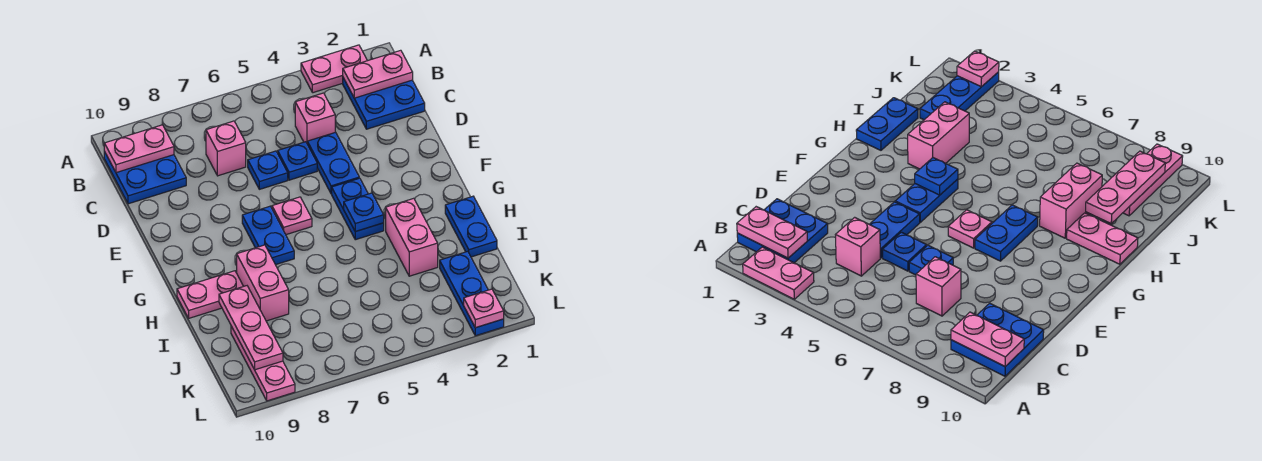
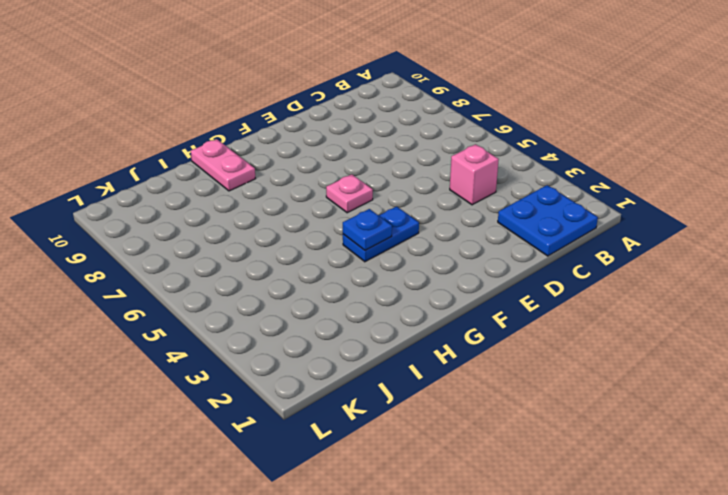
none -> pink 1x2 plate [301,45,367,93]
none -> blue 2x2 plate [104,152,186,204]
none -> pink 1x1 brick [206,121,246,176]

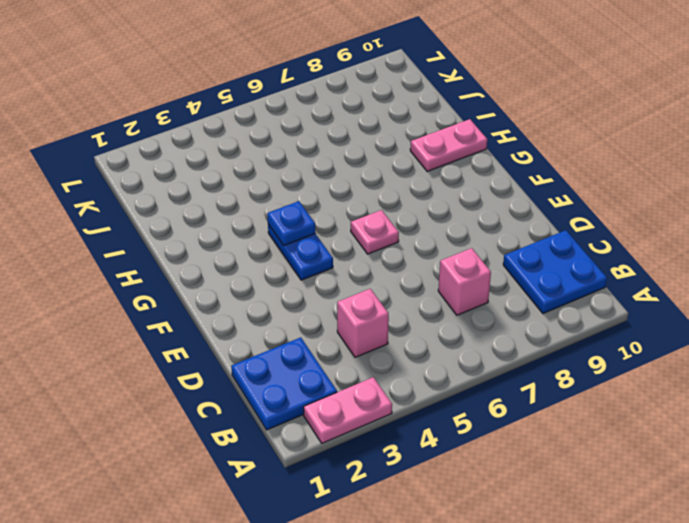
none -> blue 1x2 plate [307,132,359,194]
none -> blue 1x1 plate [278,142,317,180]
none -> blue 1x1 plate [248,151,288,189]

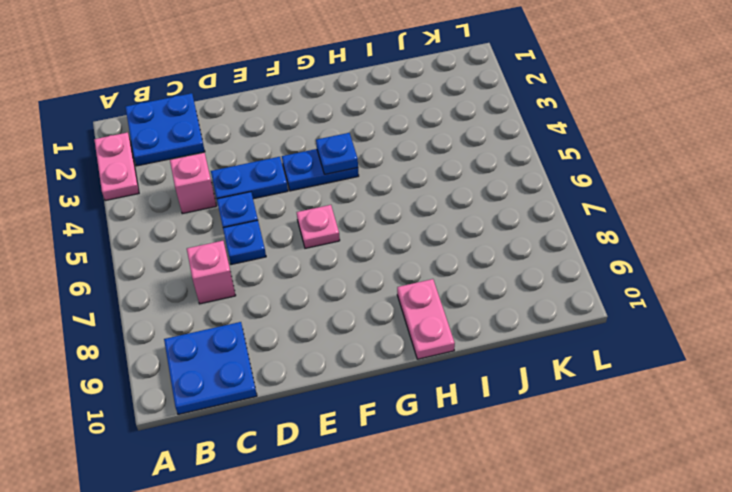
none -> blue 1x2 plate [242,206,294,265]
none -> blue 1x2 plate [445,196,497,257]
none -> pink 1x2 brick [386,198,438,276]

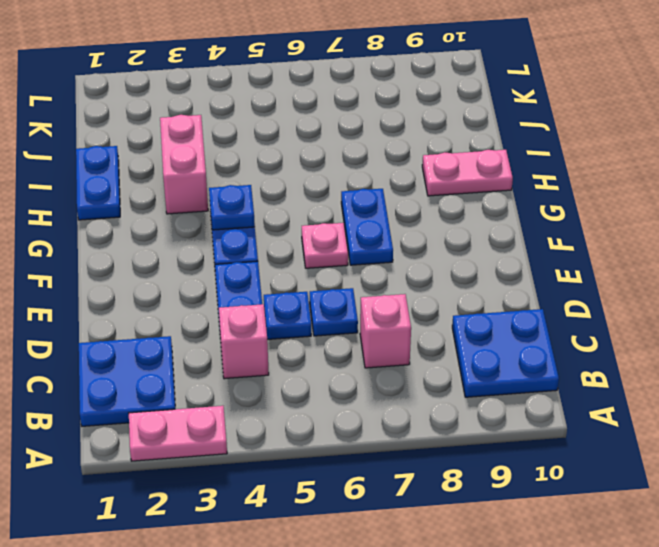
none -> pink 1x2 brick [237,245,289,321]
none -> blue 1x3 plate [440,251,504,336]
none -> pink 1x3 plate [231,326,295,401]

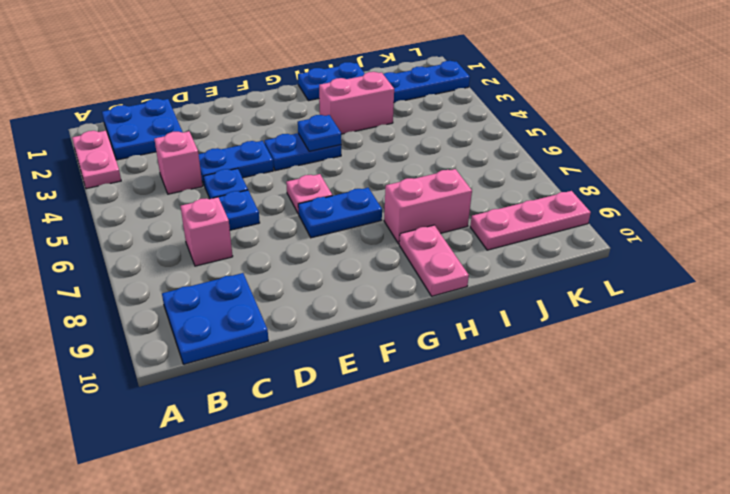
none -> pink 1x2 plate [343,50,413,98]
none -> pink 1x2 plate [104,125,174,173]
none -> pink 1x3 plate [219,286,283,370]

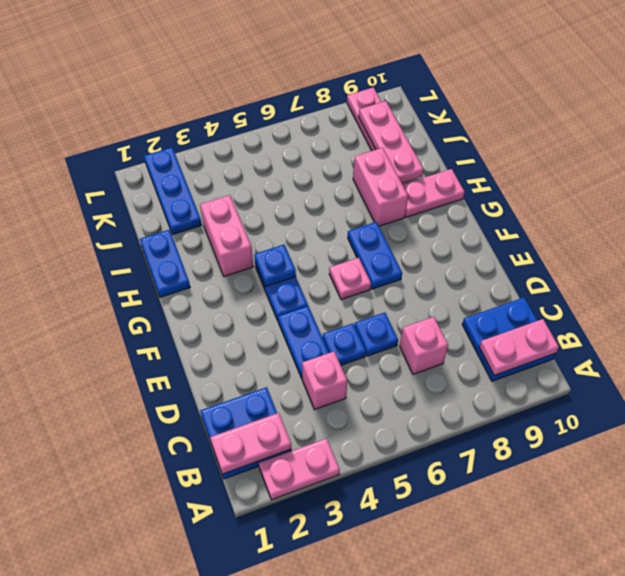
none -> pink 1x1 plate [464,289,504,328]

